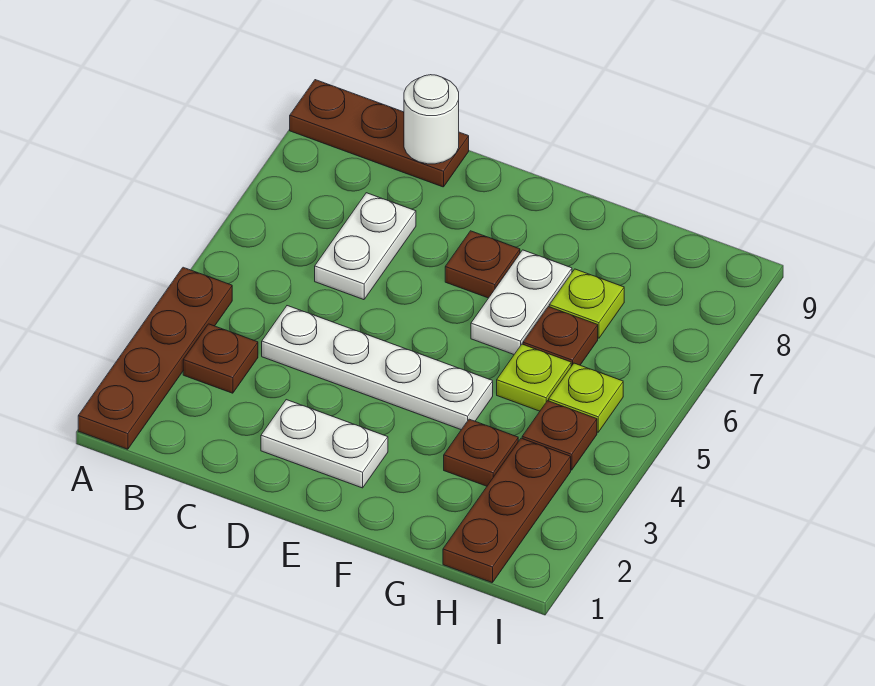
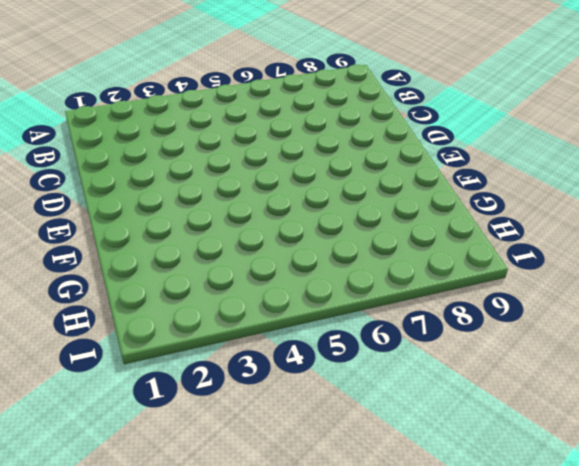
none -> brown 1x4 plate [78,267,232,449]
none -> brown 1x3 plate [290,80,469,187]
none -> brown 1x1 plate [183,324,258,393]

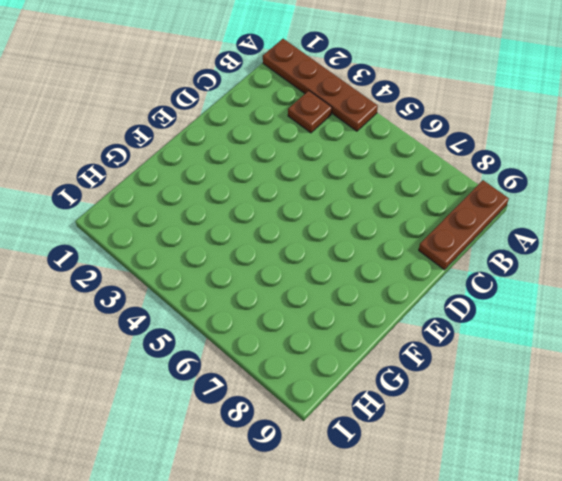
none -> white 1x4 plate [262,306,493,430]
none -> white 1x2 plate [315,193,416,300]
none -> white 1x2 plate [261,400,388,488]

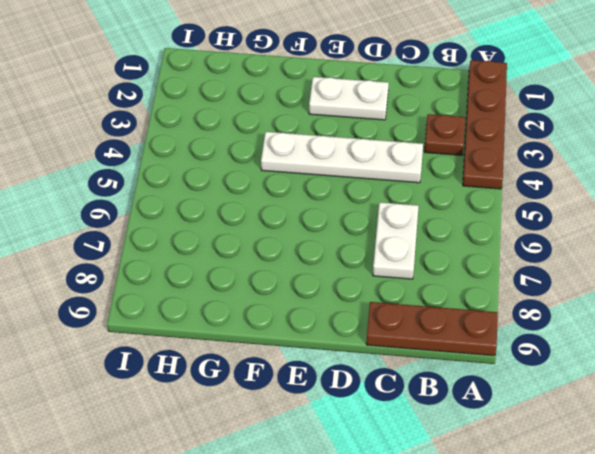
none -> brown 1x1 plate [445,231,520,298]
none -> white 1x2 plate [471,250,572,354]
none -> brown 1x1 plate [444,419,518,486]

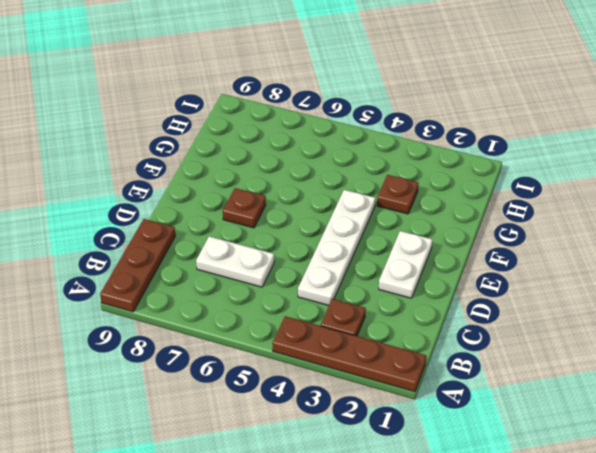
none -> white 1x2 plate [471,250,572,354]
none -> lime 1x1 plate [497,344,571,411]
none -> brown 1x1 plate [523,307,598,366]

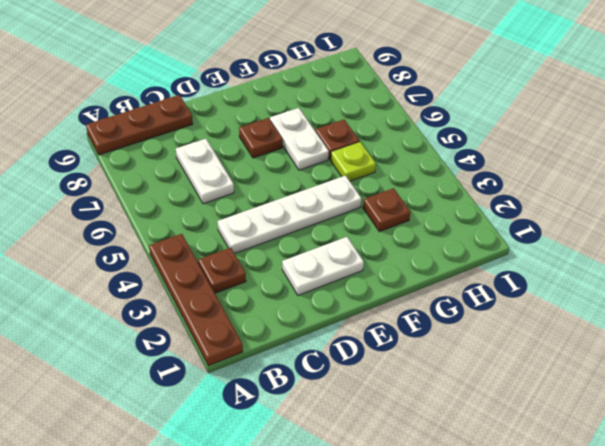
none -> lime 1x1 plate [549,269,624,338]
none -> brown 1x3 plate [443,438,571,583]
none -> brown 1x1 plate [522,401,597,470]

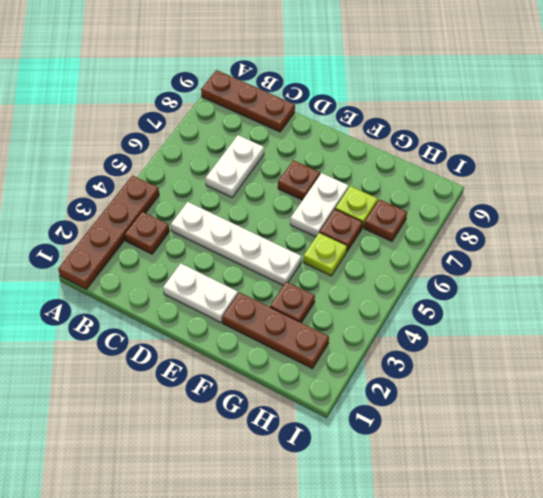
brown 1x3 plate [222,292,329,369] -> brown 1x3 plate turned to [443,438,571,583]
brown 1x1 plate [364,199,407,241] -> brown 1x1 plate moved to [522,401,597,470]
none -> lime 1x1 plate [549,363,623,432]
none -> white 1x1 round brick [404,75,459,164]

